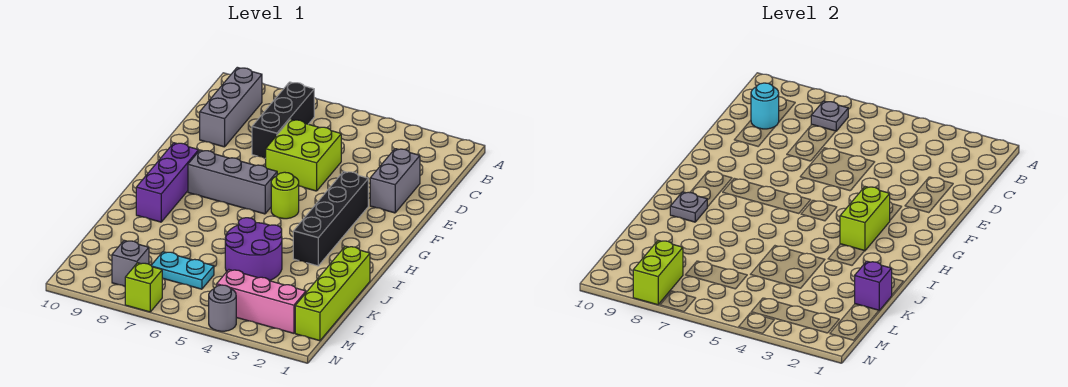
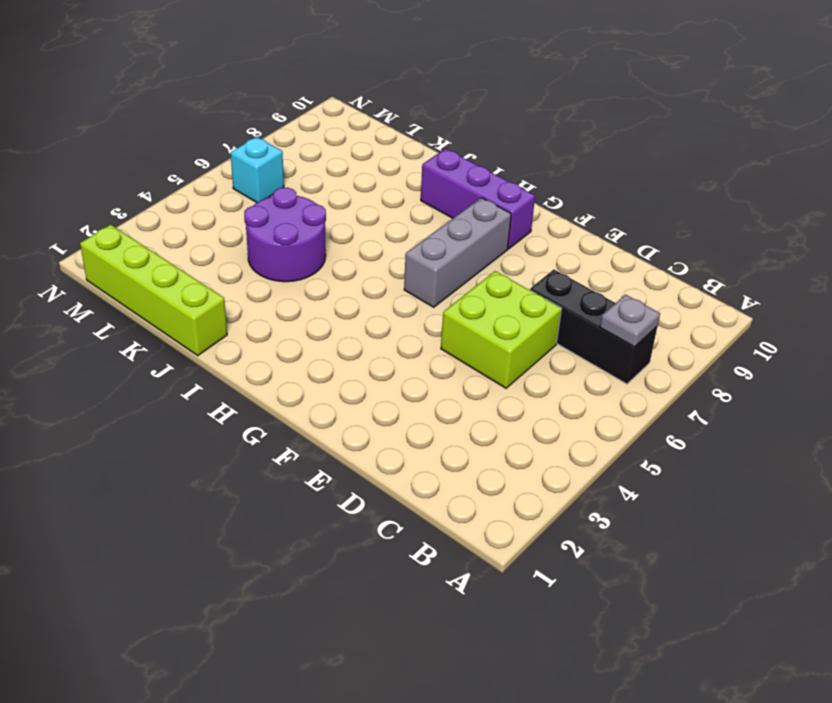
cyan 1x1 brick [231,137,284,202] -> none
none -> grey 1x3 brick [200,67,262,147]
none -> grey 1x2 brick [370,149,420,213]
none -> black 1x4 brick [293,171,368,266]

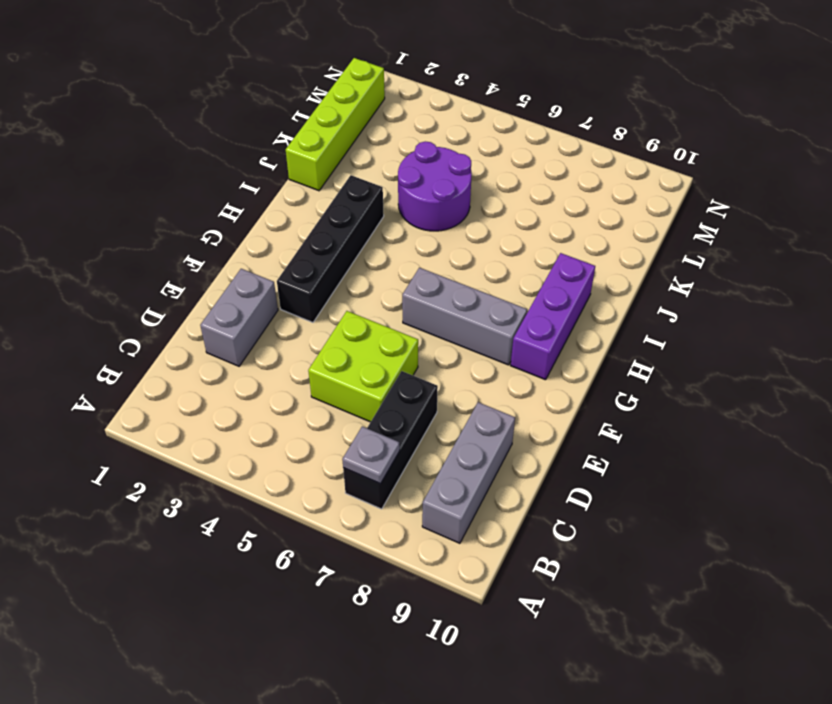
none -> lime 1x1 round brick [271,172,299,219]
none -> cyan 1x2 plate [151,252,214,289]
none -> pink 1x3 brick [217,270,306,333]

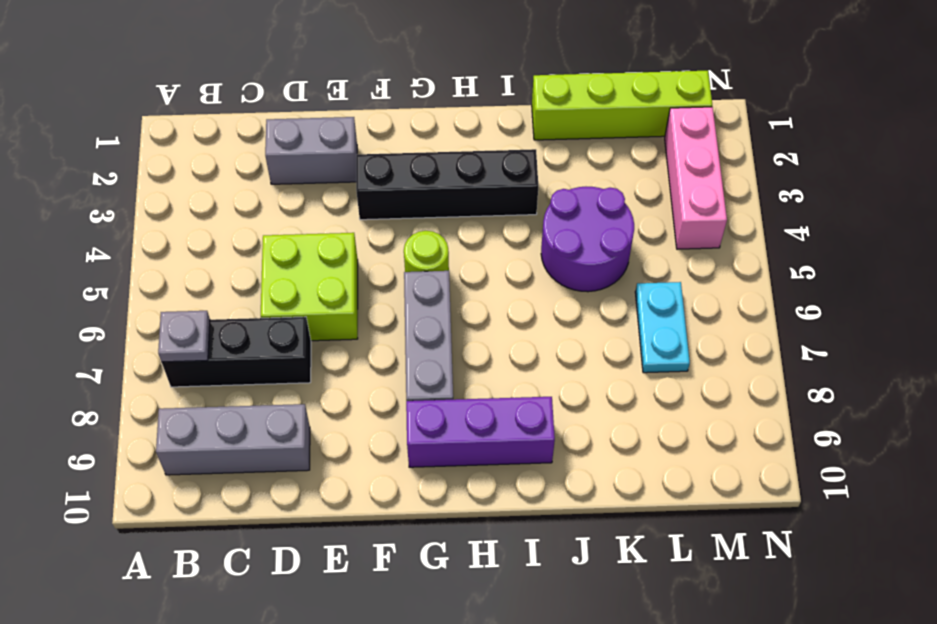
none -> grey 1x1 brick [112,240,149,286]
none -> grey 1x1 round brick [209,285,236,331]
none -> lime 1x1 brick [125,263,162,312]

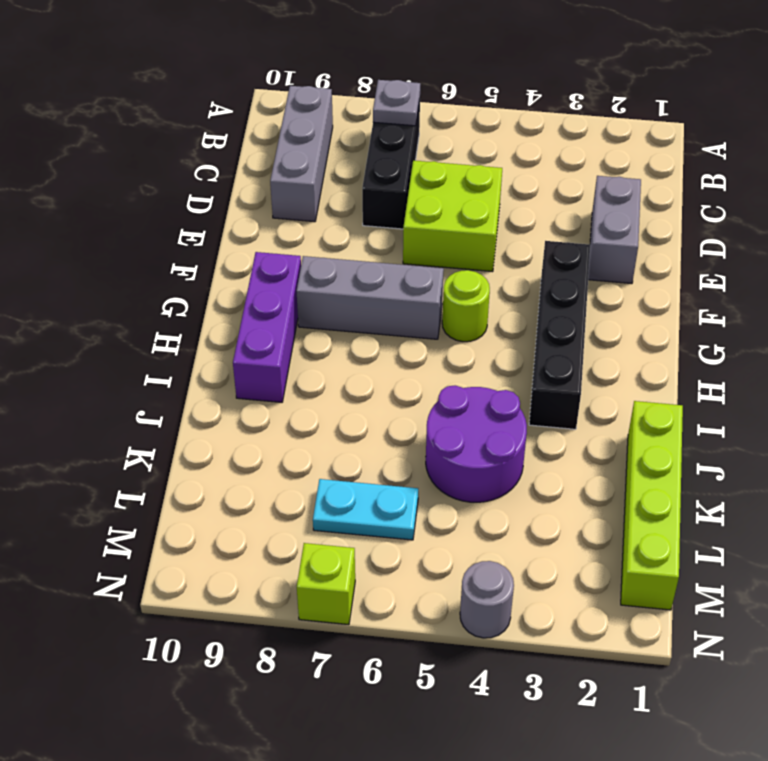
none -> pink 1x3 brick [217,270,306,333]
none -> grey 1x1 brick [112,240,149,286]
none -> cyan 1x1 round brick [751,83,779,129]

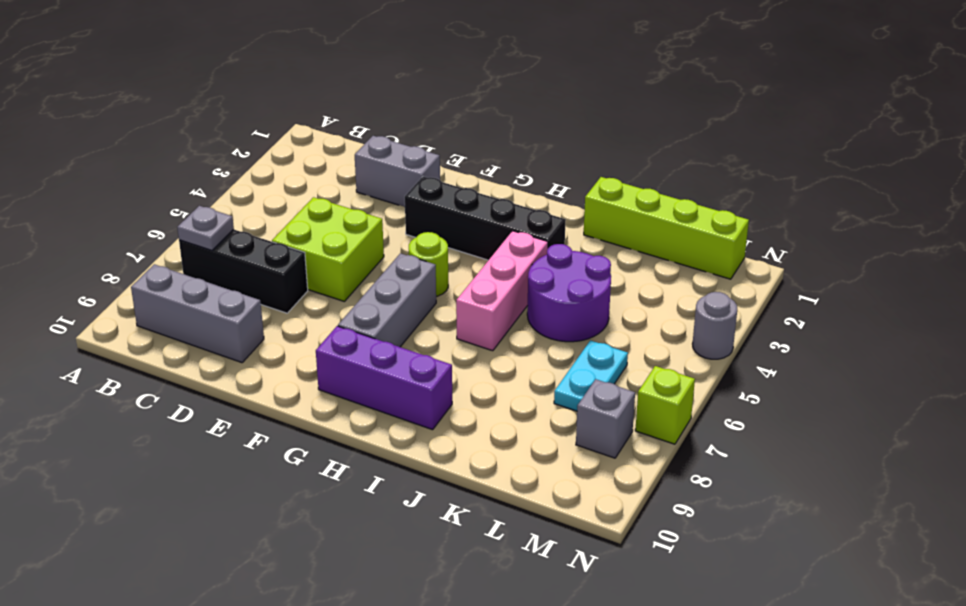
pink 1x3 brick [456,231,548,351] -> pink 1x3 brick moved to [217,270,306,333]
none -> cyan 1x1 round brick [751,83,779,129]
none -> lime 1x2 brick [840,187,890,251]
none -> grey 1x1 plate [670,192,707,222]

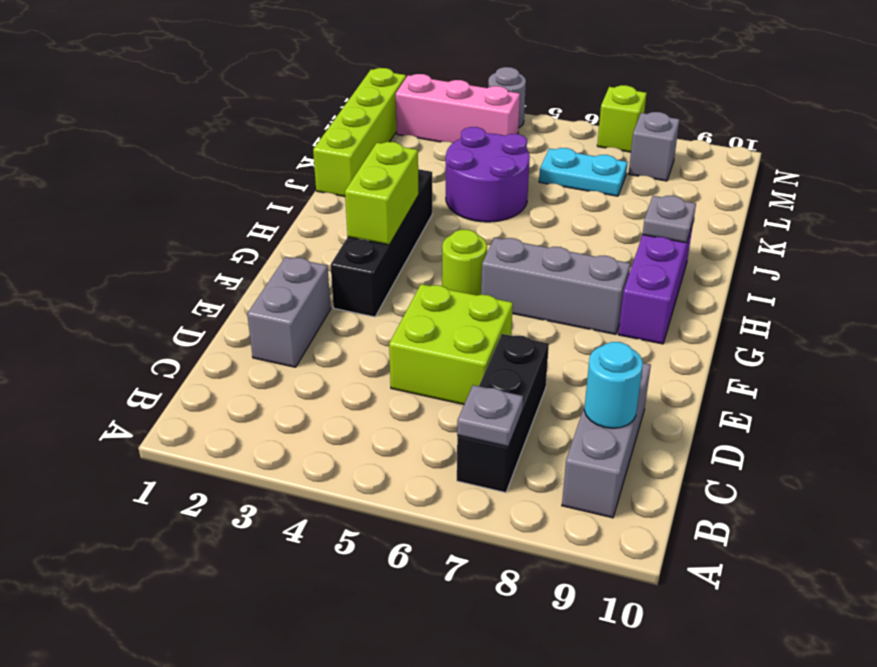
none -> purple 1x1 brick [855,261,892,310]
none -> lime 1x2 brick [633,240,683,305]

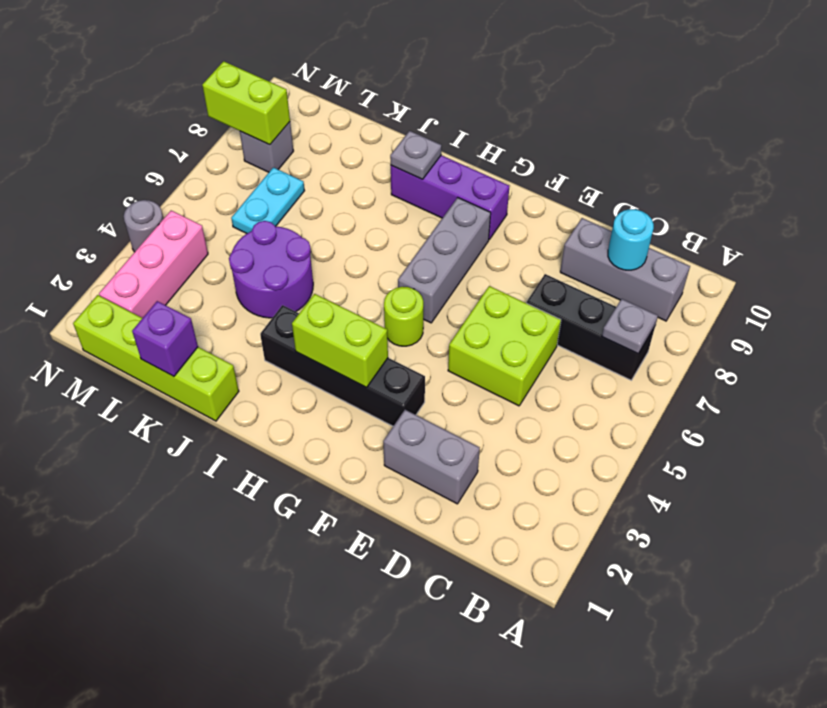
none -> lime 1x1 brick [125,263,162,312]

